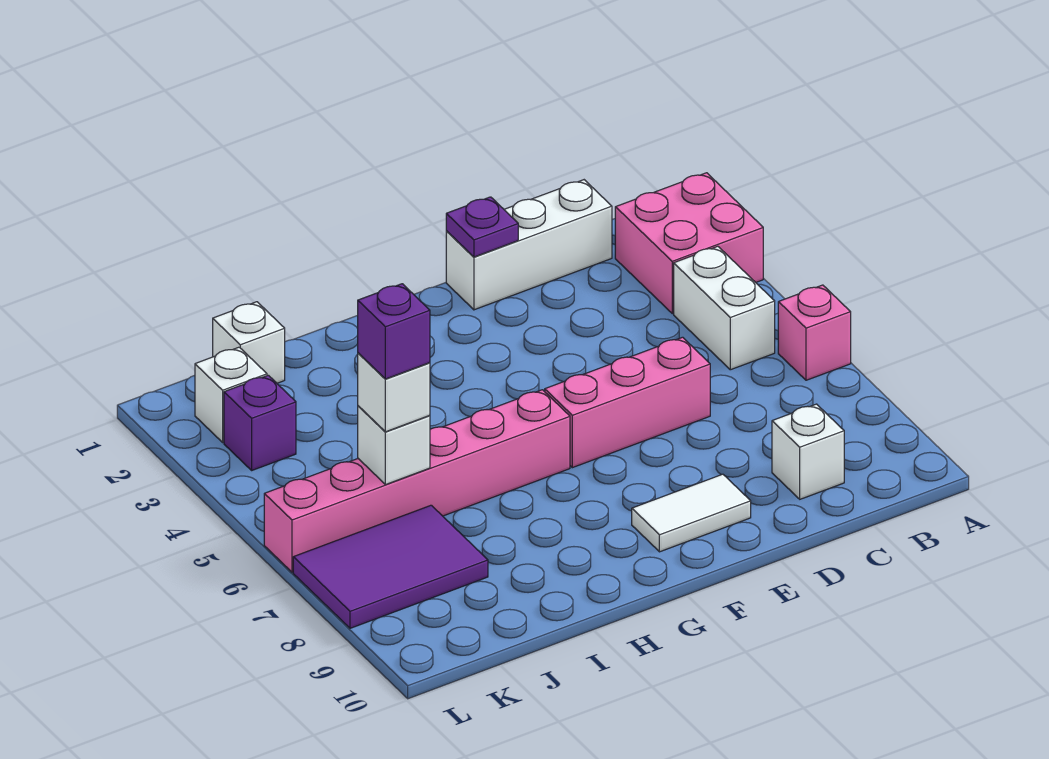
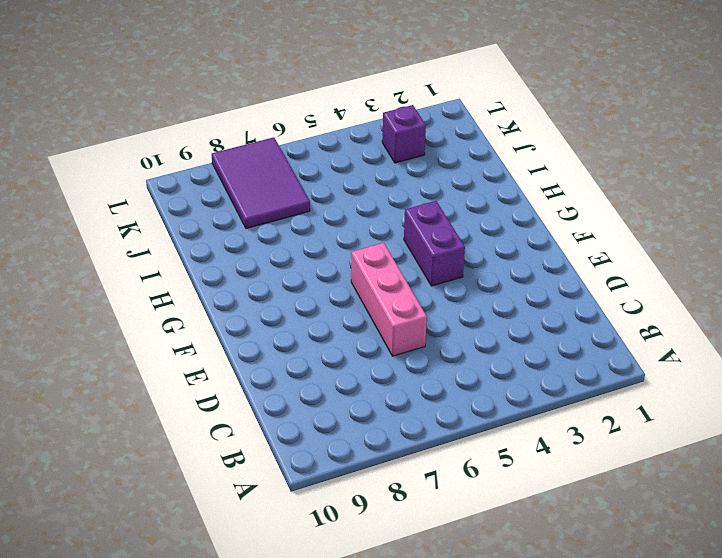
purple 1x2 brick [404,201,465,286] -> none
none -> pink 2x2 brick [615,173,763,314]
none -> pink 1x1 brick [778,285,851,380]
none -> white 1x2 brick [674,246,775,370]

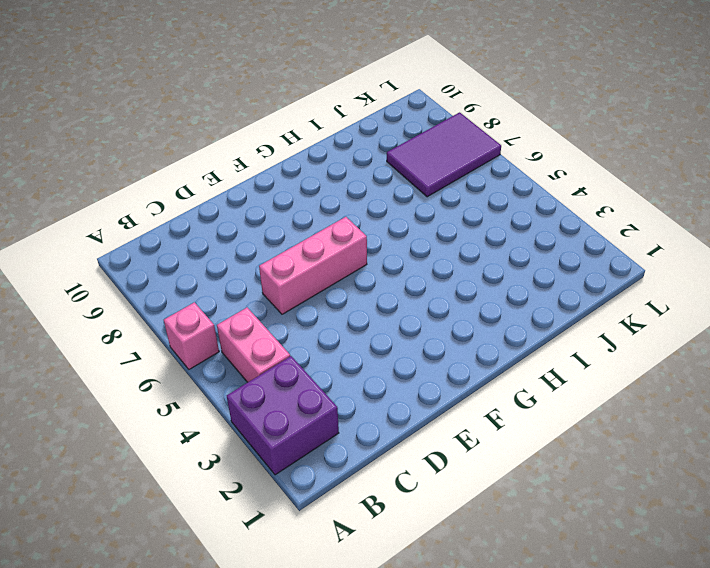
purple 2x2 brick [227,356,339,475] -> pink 2x2 brick [615,173,763,314]
pink 1x2 brick [217,308,290,382] -> white 1x2 brick [674,246,775,370]
none -> white 1x3 brick [446,180,612,310]
none -> white 1x1 brick [772,404,844,499]
none -> white 1x2 tile [632,474,751,552]

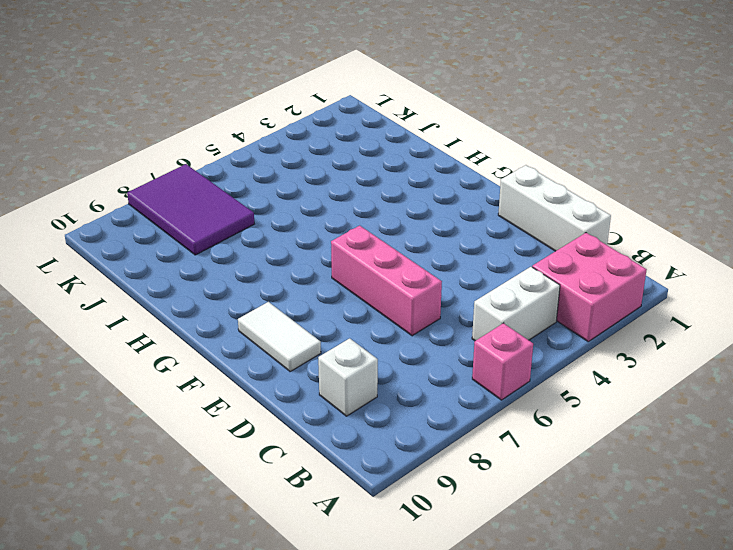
none -> pink 1x6 brick [264,390,570,572]
none -> white 1x1 brick [213,302,285,383]
none -> white 1x1 brick [195,347,267,442]

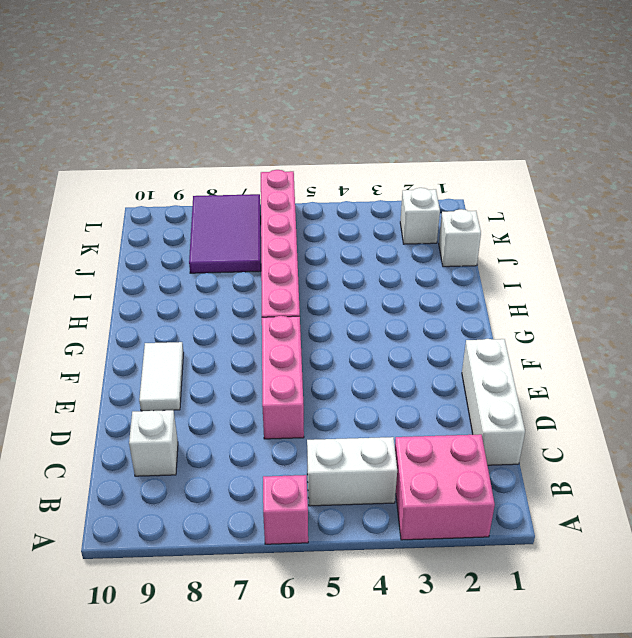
none -> purple 1x1 brick [224,375,296,470]
none -> purple 1x1 plate [446,197,518,257]
none -> white 1x1 brick [358,406,430,485]

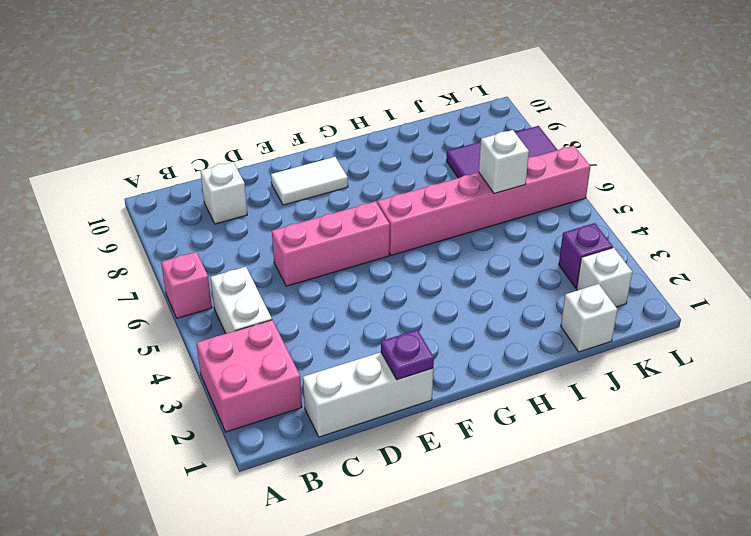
none -> white 1x1 brick [358,353,430,432]
none -> purple 1x1 brick [358,284,430,379]

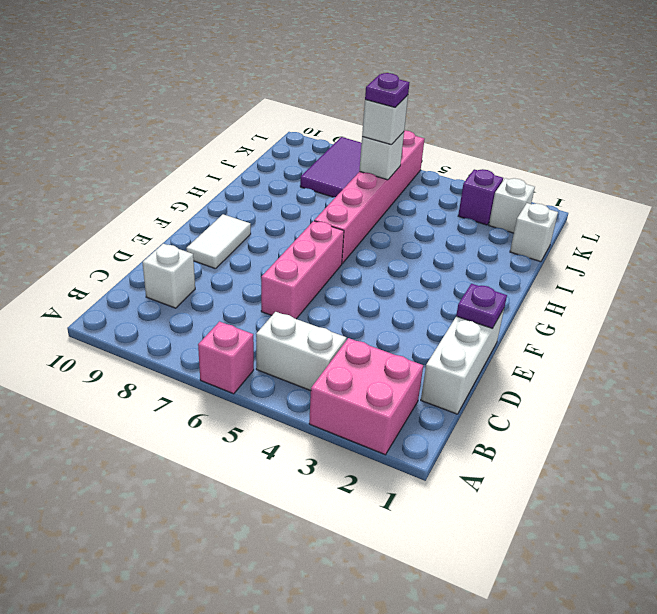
purple 1x1 plate [365,73,409,107] -> purple 1x1 brick [358,284,430,379]

